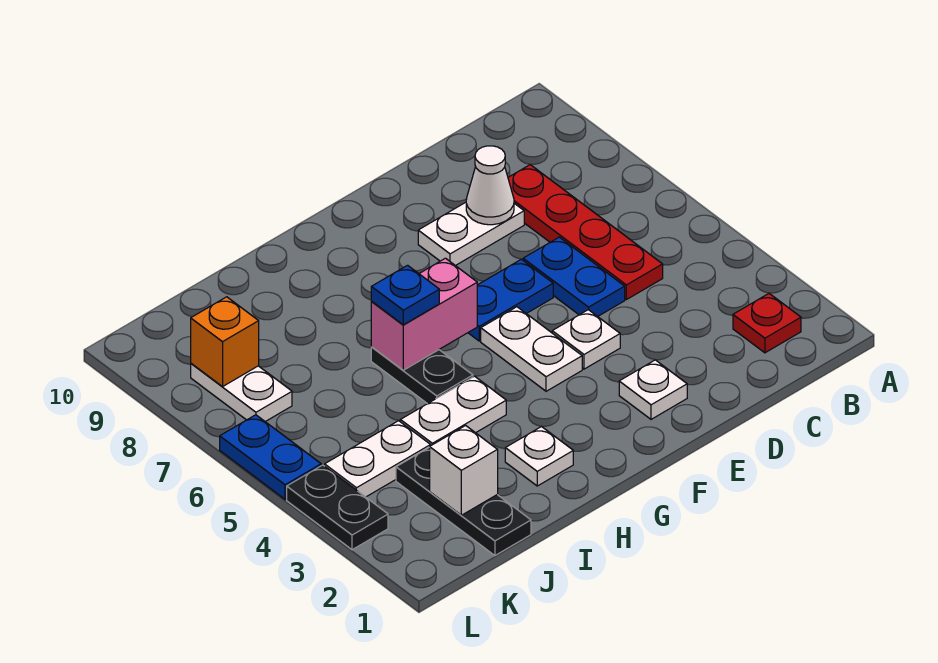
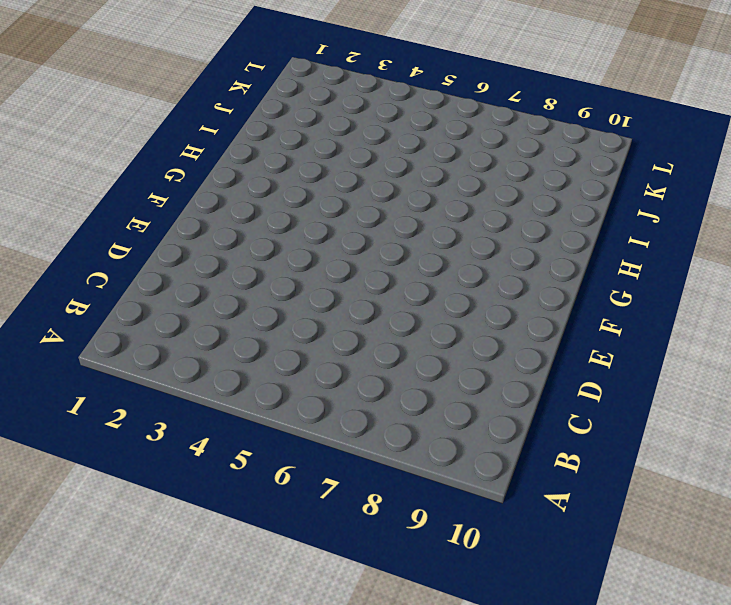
none -> red 1x1 plate [733,294,801,353]
none -> red 1x4 plate [508,165,663,300]
none -> blue 1x2 plate [523,237,625,316]

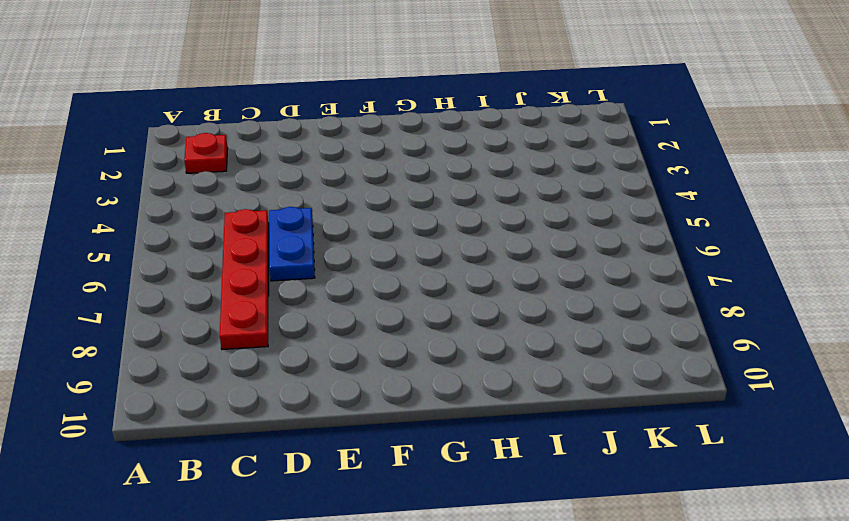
none -> white 1x2 plate [418,202,524,266]
none -> white 1x1 plate [619,360,687,419]
none -> white 1x1 plate [552,310,620,369]

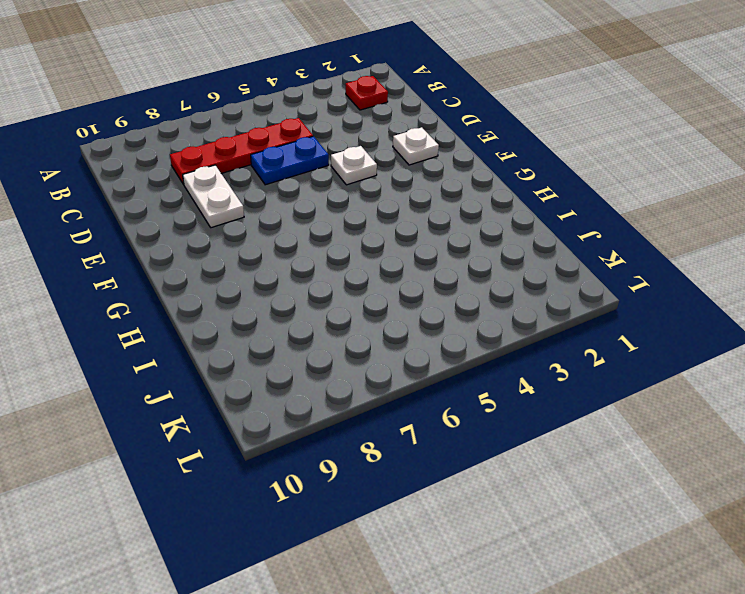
none -> blue 1x2 plate [468,259,553,341]
none -> white 1x2 plate [481,307,582,391]
none -> white 1x1 plate [505,426,573,486]

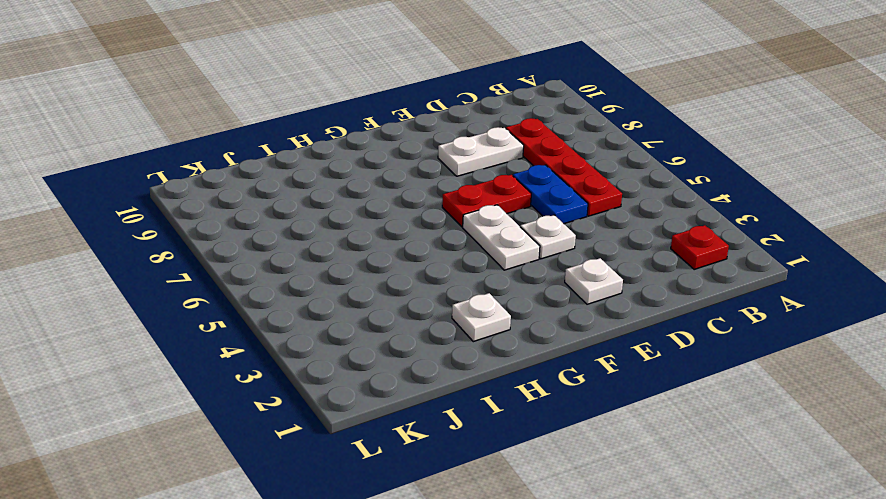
red 1x2 plate [442,175,531,227] -> blue 1x2 plate [468,259,553,341]
none -> white 1x2 plate [400,376,506,445]
none -> black 1x2 plate [371,347,473,404]
none -> black 1x3 plate [396,447,531,556]

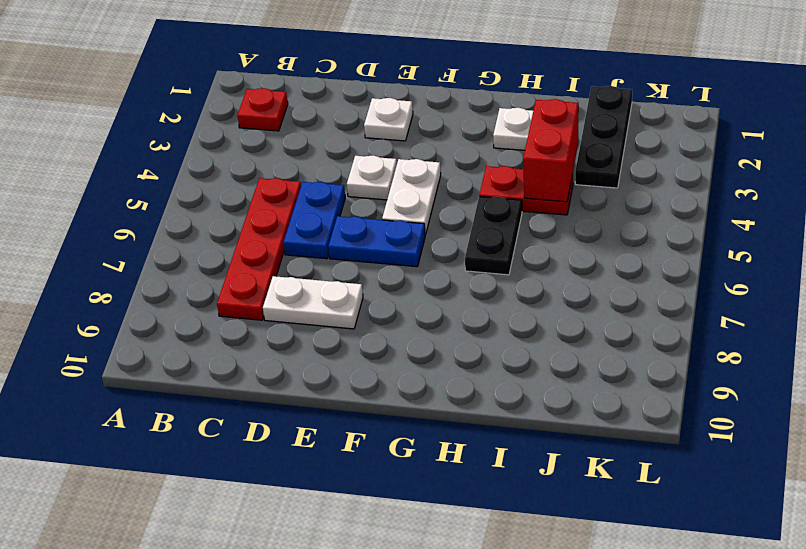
red 1x2 plate [479,166,573,215] -> white 1x2 plate [400,376,506,445]
red 1x2 brick [523,99,578,202] -> none
none -> white 1x2 plate [325,421,431,497]
none -> white 1x2 plate [191,364,292,422]
none -> black 1x2 plate [287,465,388,550]

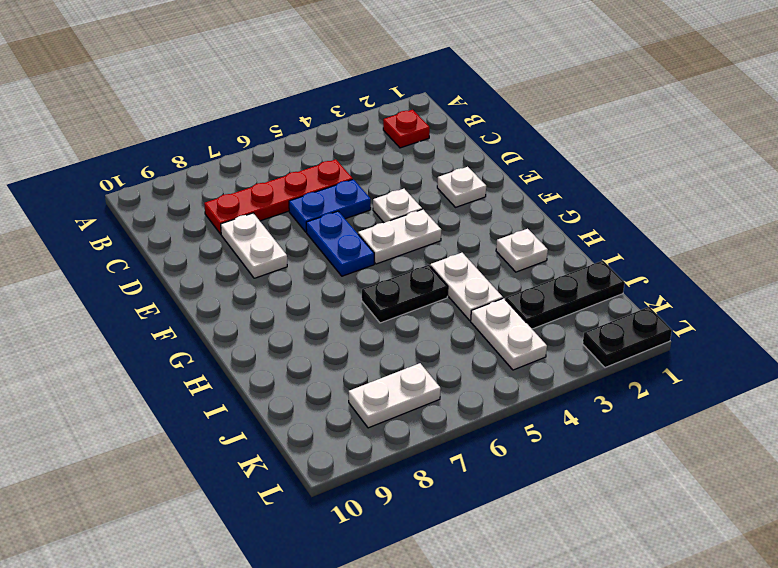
black 1x2 plate [583,307,672,368] -> black 1x2 plate moved to [287,465,388,550]
none -> blue 1x2 plate [220,415,321,499]
none -> white 1x1 cone [466,146,514,225]
none -> pink 1x2 brick [371,258,477,370]

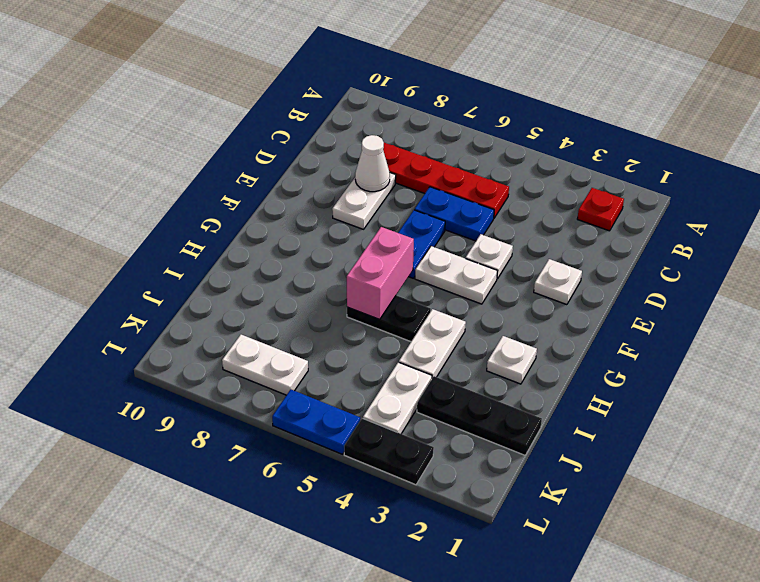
none -> white 1x1 brick [430,426,498,515]
none -> orange 1x1 brick [191,297,259,387]
none -> blue 1x1 plate [371,265,439,325]

